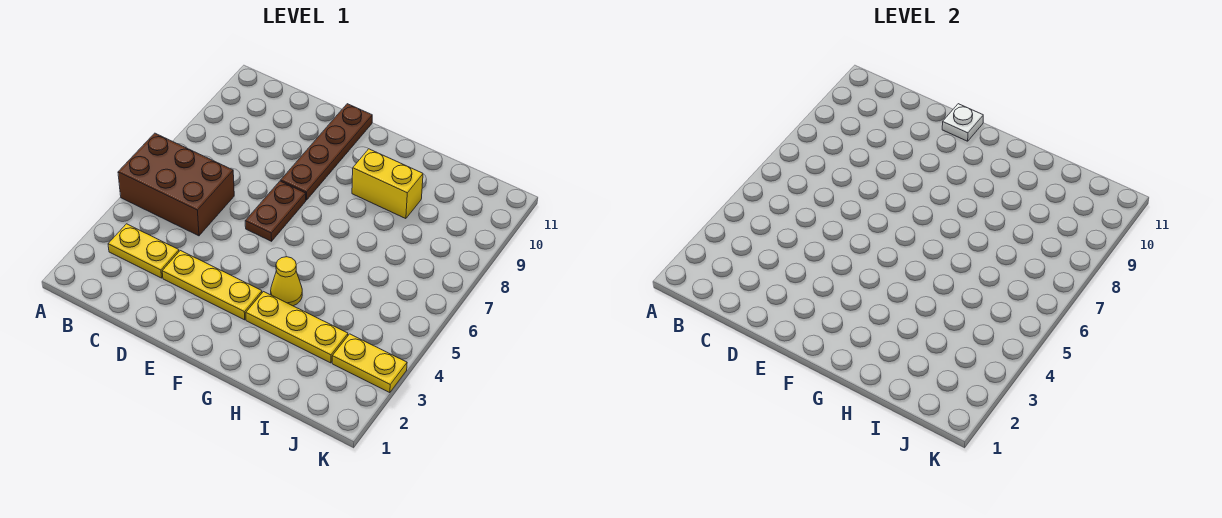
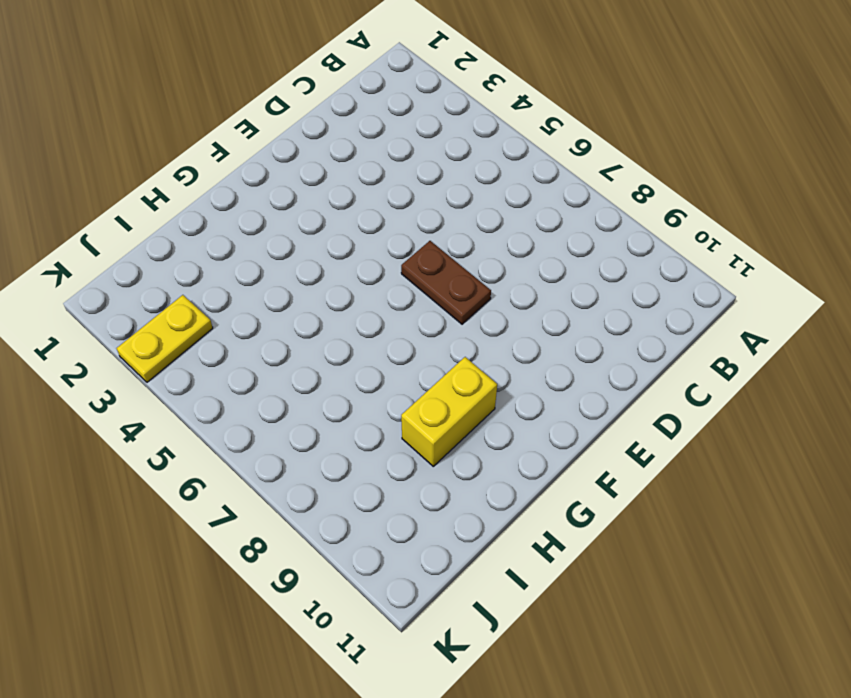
none -> brown 2x3 brick [118,133,234,236]
none -> yellow 1x2 plate [108,224,179,278]

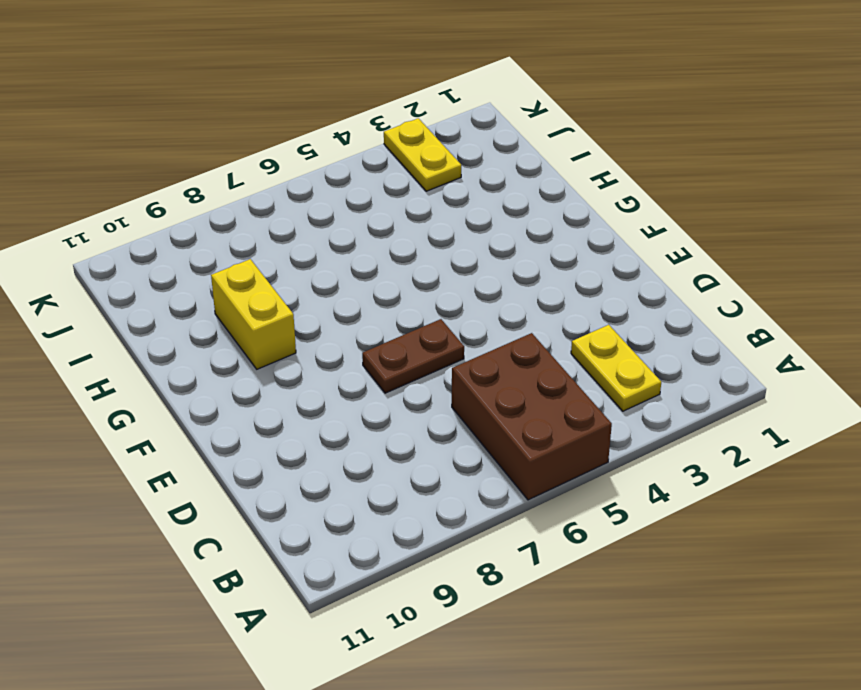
none -> yellow 1x3 plate [162,251,262,320]
none -> brown 1x4 plate [281,104,372,200]

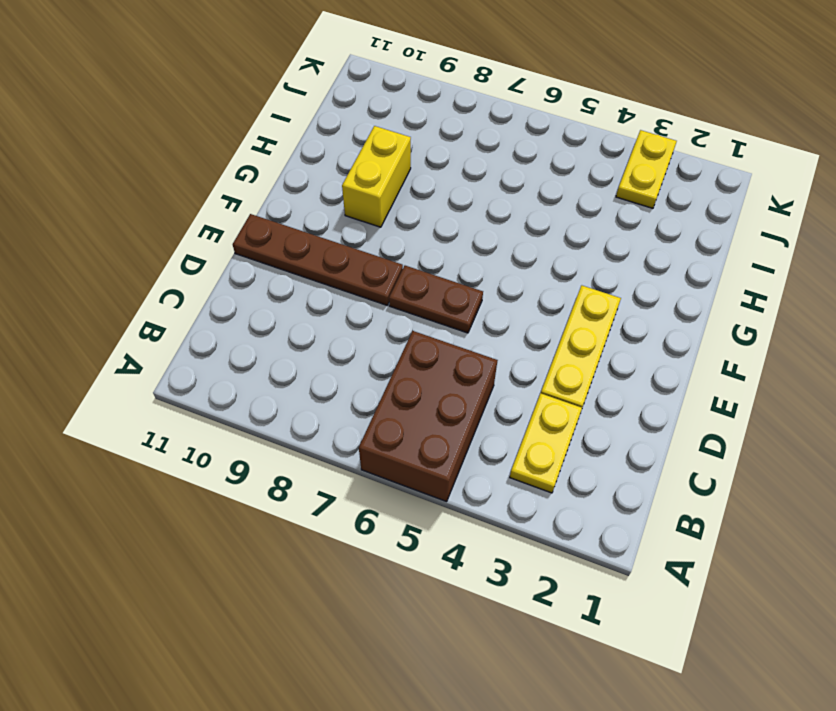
none -> yellow 1x3 plate [246,292,348,363]
none -> yellow 1x1 cone [271,257,302,306]

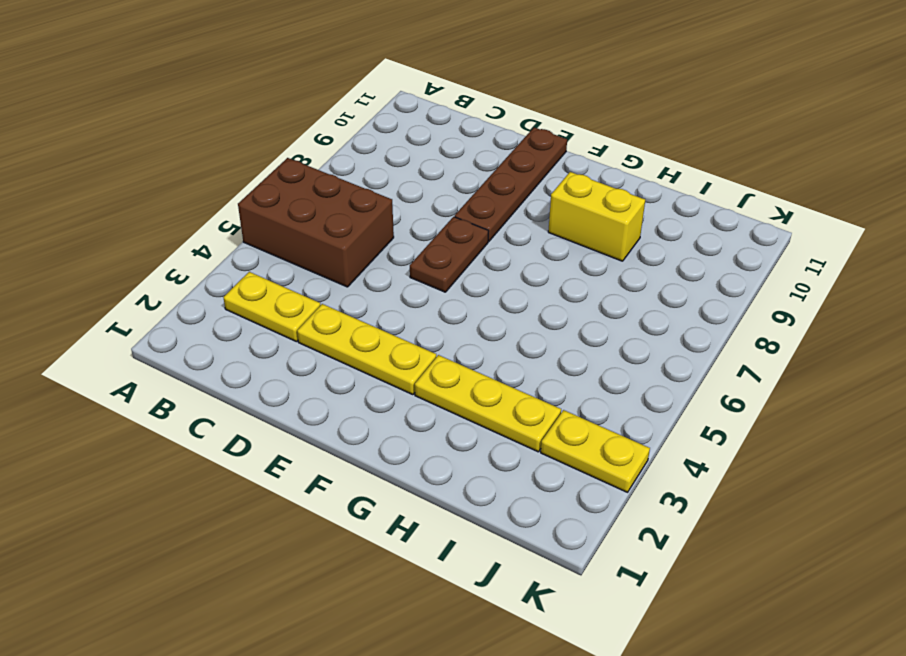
none -> yellow 1x1 cone [271,257,302,306]
none -> white 1x1 plate [942,104,983,141]

